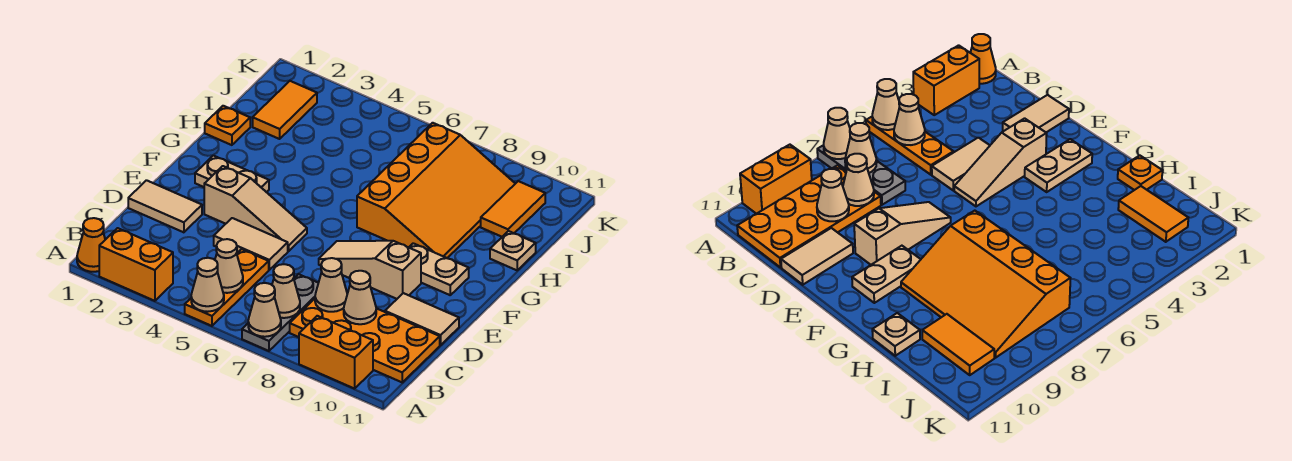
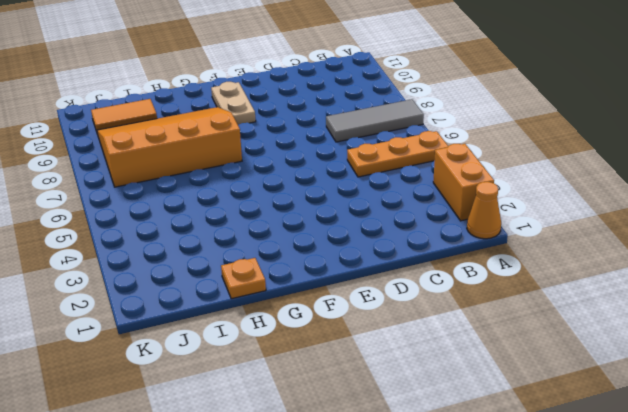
grey 1x3 tile [326,99,424,142] -> grey 1x3 plate [242,274,318,351]
none -> orange 1x2 brick [299,316,373,389]
none -> orange 2x4 plate [290,299,440,382]
none -> tan 1x2 tile [128,180,202,232]

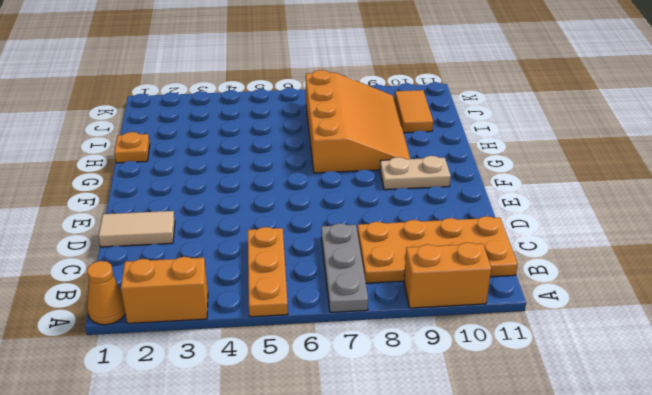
none -> tan 1x2 tile [214,218,288,270]
none -> tan 1x2 tile [385,293,459,345]
none -> tan 1x3 slope [204,166,307,251]

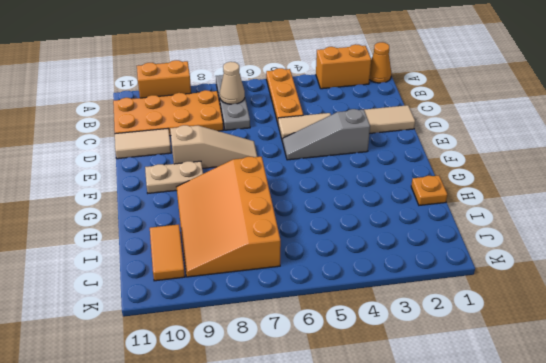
grey 1x3 slope [283,109,370,160] -> tan 1x3 slope [204,166,307,251]
none -> tan 1x2 plate [195,156,269,192]
none -> tan 1x1 plate [490,231,536,270]
none -> orange 1x2 tile [253,81,317,139]

